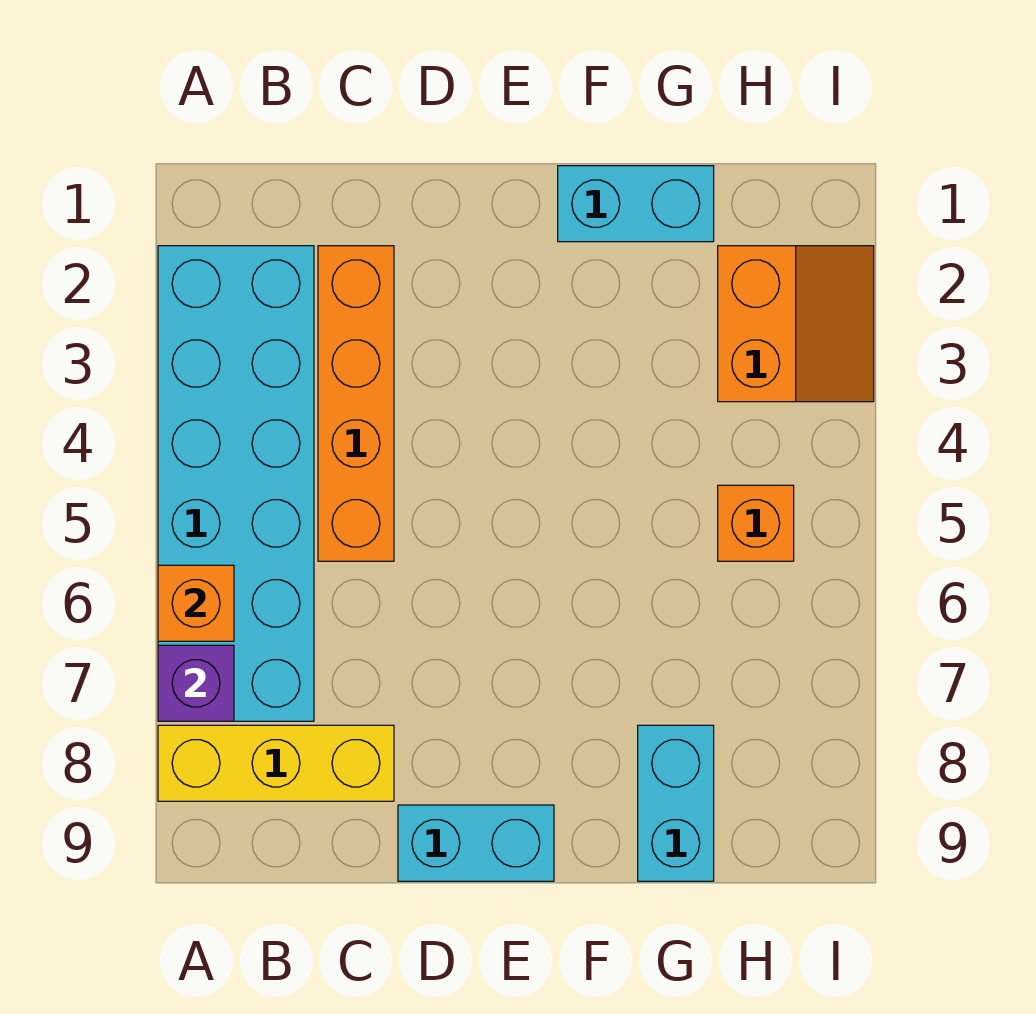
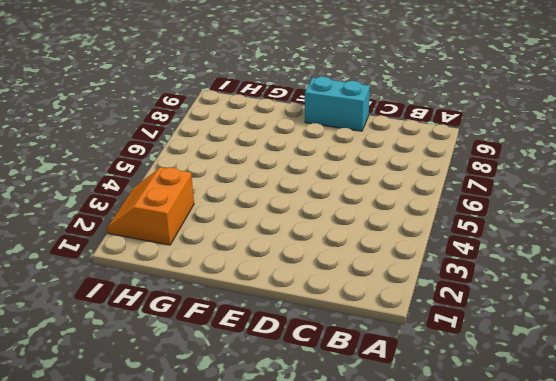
none -> cyan 2x6 brick [158,246,314,721]
none -> yellow 1x3 brick [158,725,394,801]

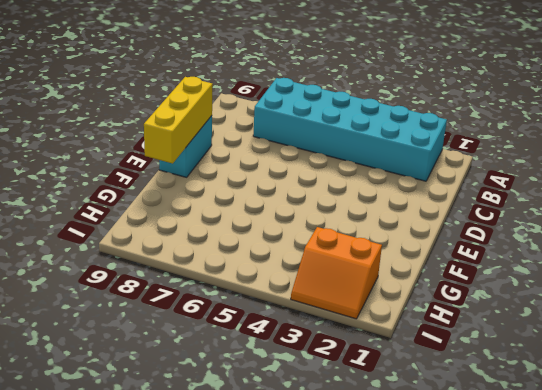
yellow 1x3 brick [144,77,213,164] -> yellow 1x3 brick moved to [158,725,394,801]
none -> orange 1x4 brick [318,246,394,561]
none -> cyan 1x2 brick [558,166,714,242]

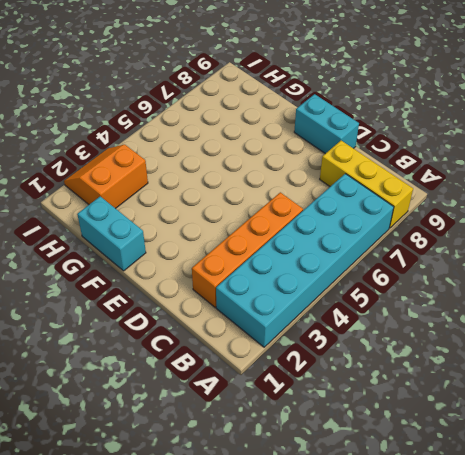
none -> cyan 1x2 brick [638,725,714,881]
none -> orange 1x1 brick [718,485,794,561]

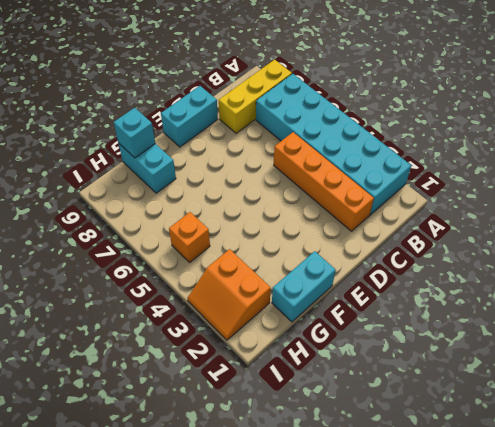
cyan 1x1 brick [114,108,155,158] -> none
none -> orange 1x1 brick [158,565,234,641]
none -> purple 1x1 brick [158,645,234,721]

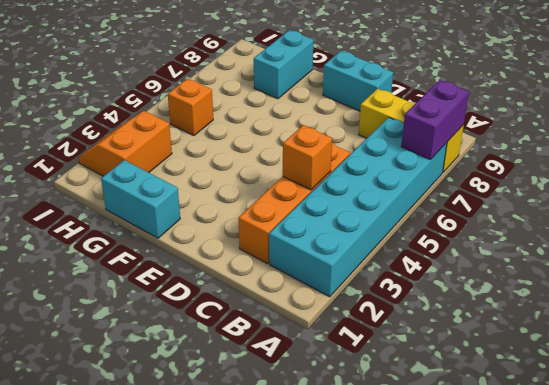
purple 1x2 brick [401,80,469,160] -> purple 1x1 brick [158,645,234,721]
orange 1x1 brick [283,125,332,190] -> orange 1x1 brick moved to [158,565,234,641]

